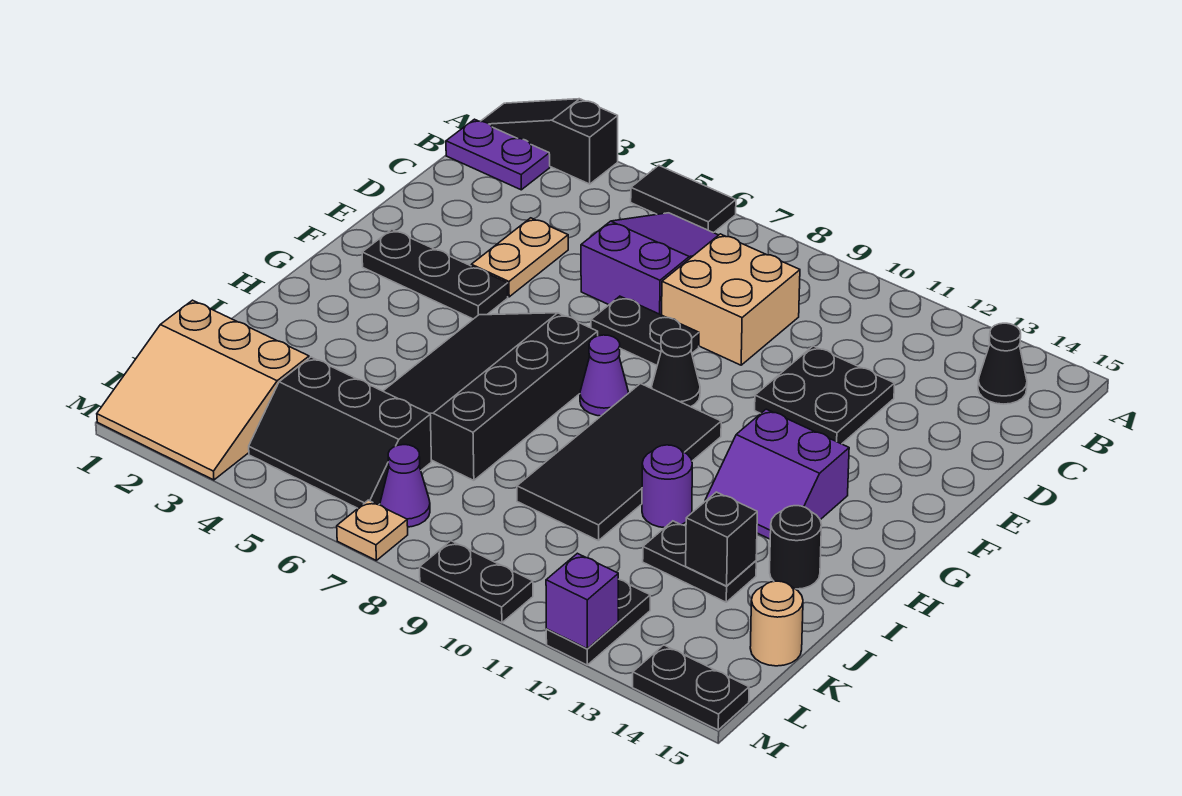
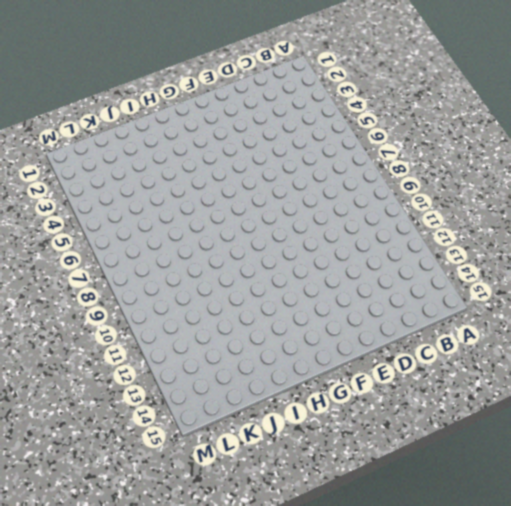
none -> black 1x3 slope [481,99,618,184]
none -> black 1x2 tile [631,165,736,233]
none -> purple 1x2 plate [446,119,550,190]

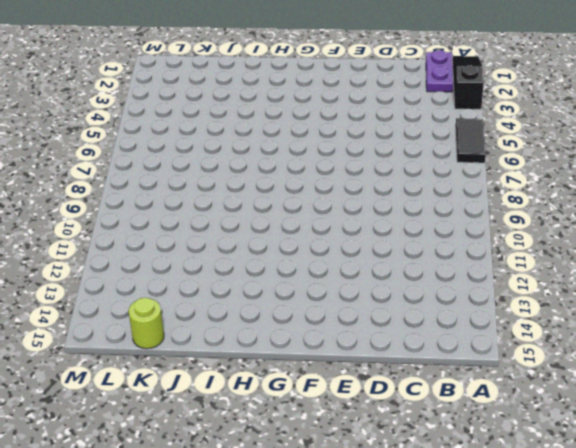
lime 1x1 round brick [129,298,164,349] -> tan 1x1 round brick [750,581,803,666]
none -> purple 2x3 slope [581,213,718,315]
none -> black 1x1 cone [978,323,1027,404]
none -> tan 2x2 brick [662,234,800,365]

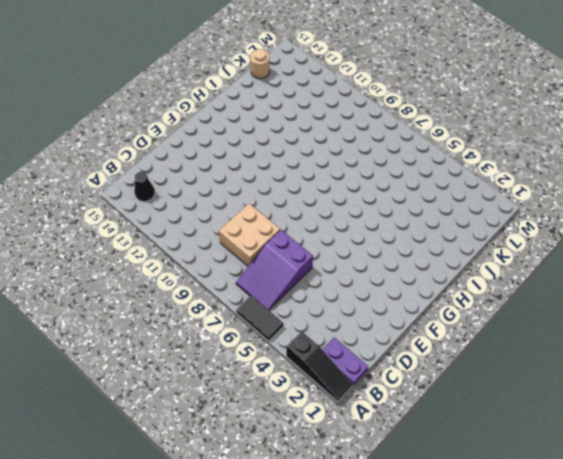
none -> tan 1x2 plate [471,218,568,297]
none -> black 2x2 plate [755,346,895,444]
none -> black 1x2 plate [591,296,699,365]

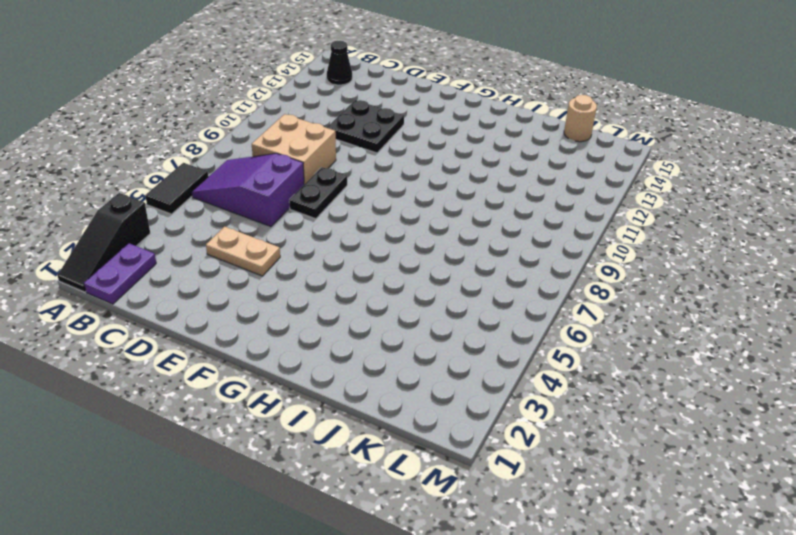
none -> black 1x3 plate [362,230,508,319]
none -> black 1x1 cone [652,329,700,407]
none -> black 3x4 slope [383,313,598,480]

